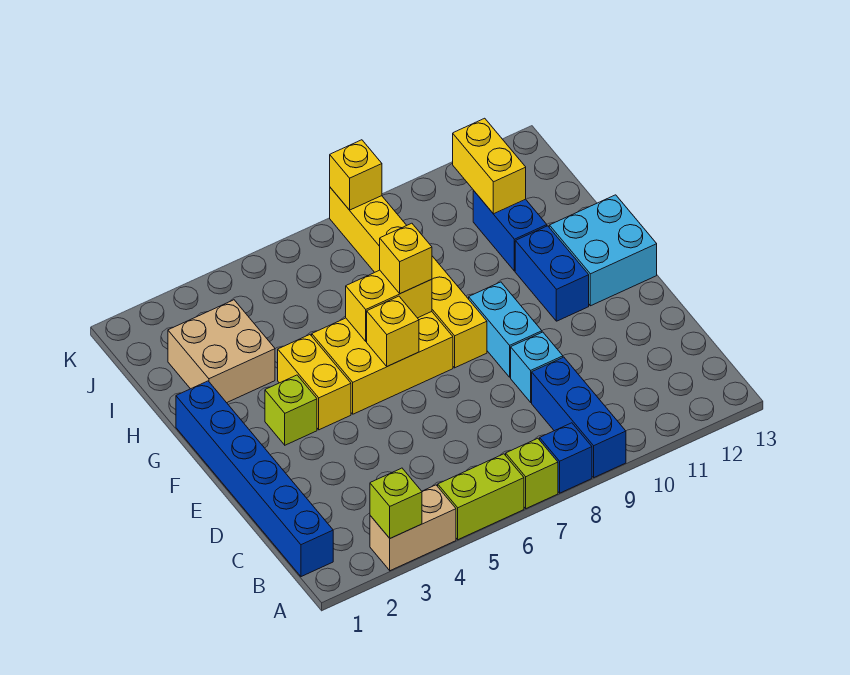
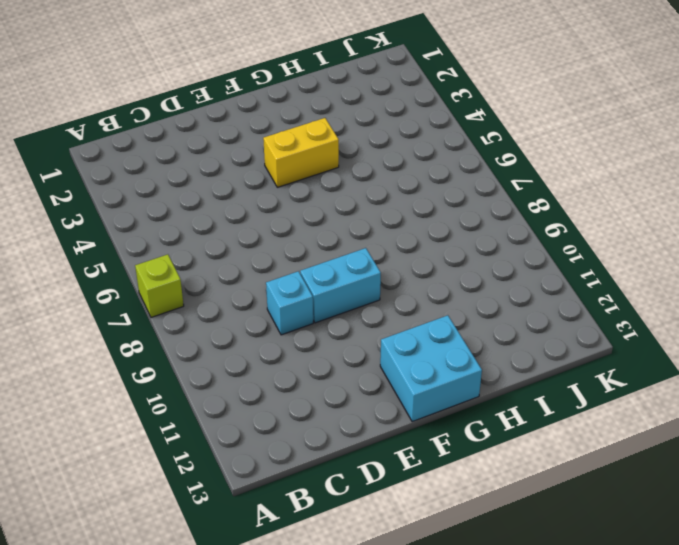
none -> tan 1x2 brick [370,485,456,571]
none -> lime 1x2 brick [438,454,524,540]
none -> blue 1x1 brick [540,423,592,493]

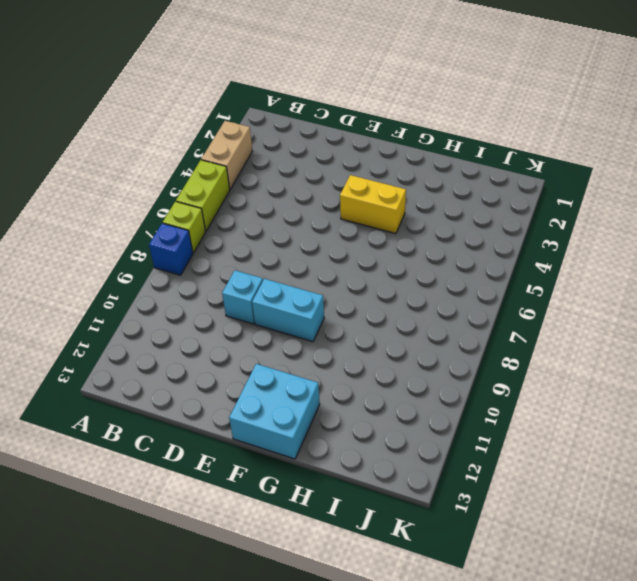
none -> blue 1x3 brick [532,357,626,477]
none -> blue 1x6 brick [176,381,333,577]
none -> lime 1x1 brick [265,375,317,445]

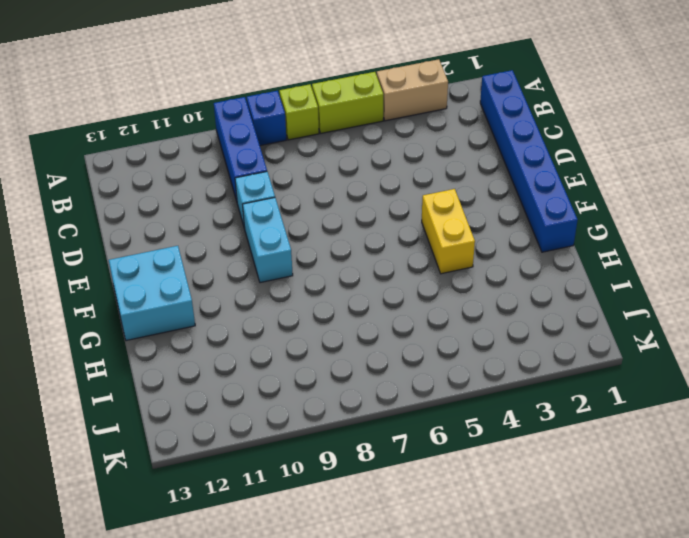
none -> lime 1x1 brick [265,375,317,445]
none -> yellow 2x3 brick [312,312,453,414]
none -> yellow 1x6 brick [330,188,487,368]

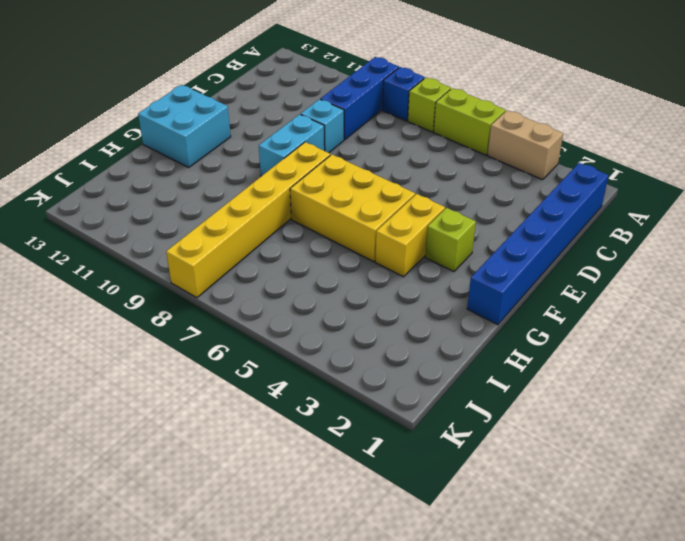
none -> blue 1x2 brick [515,226,589,321]
none -> tan 2x2 brick [168,300,275,403]
none -> blue 1x2 brick [473,191,547,271]

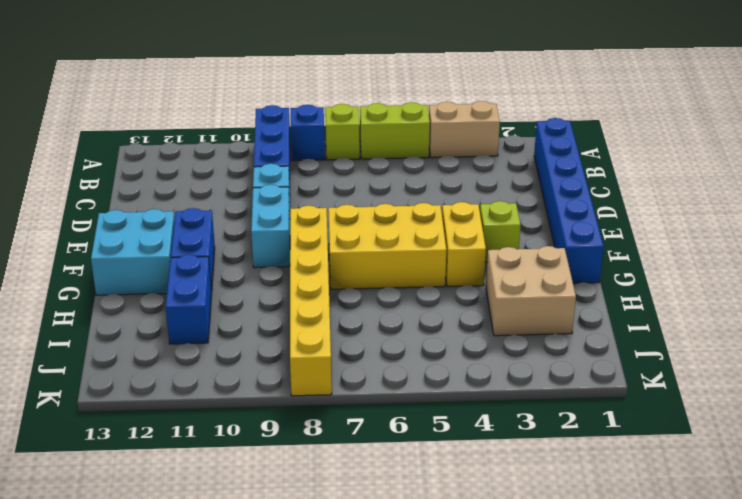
none -> lime 1x1 brick [370,468,422,538]
none -> yellow 1x1 brick [367,296,419,366]
none -> yellow 1x2 brick [346,270,432,341]

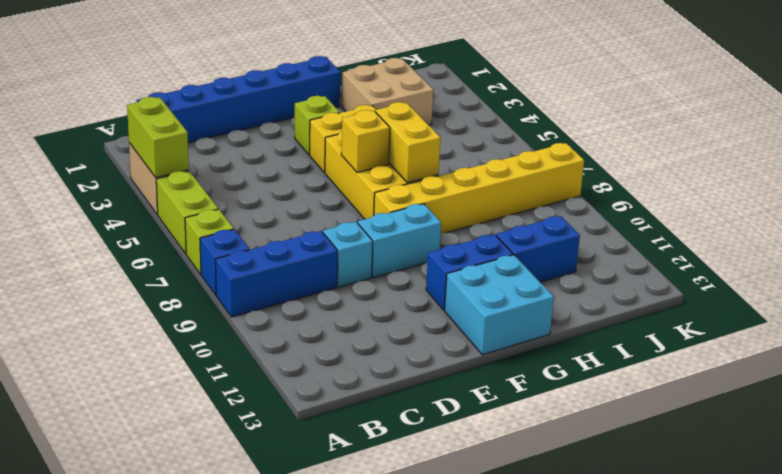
lime 1x2 brick [127,97,189,177] -> lime 1x1 brick [370,468,422,538]
none -> yellow 1x2 brick [453,118,526,214]
none -> yellow 1x1 brick [330,140,382,210]
none -> yellow 1x1 brick [380,223,432,294]

